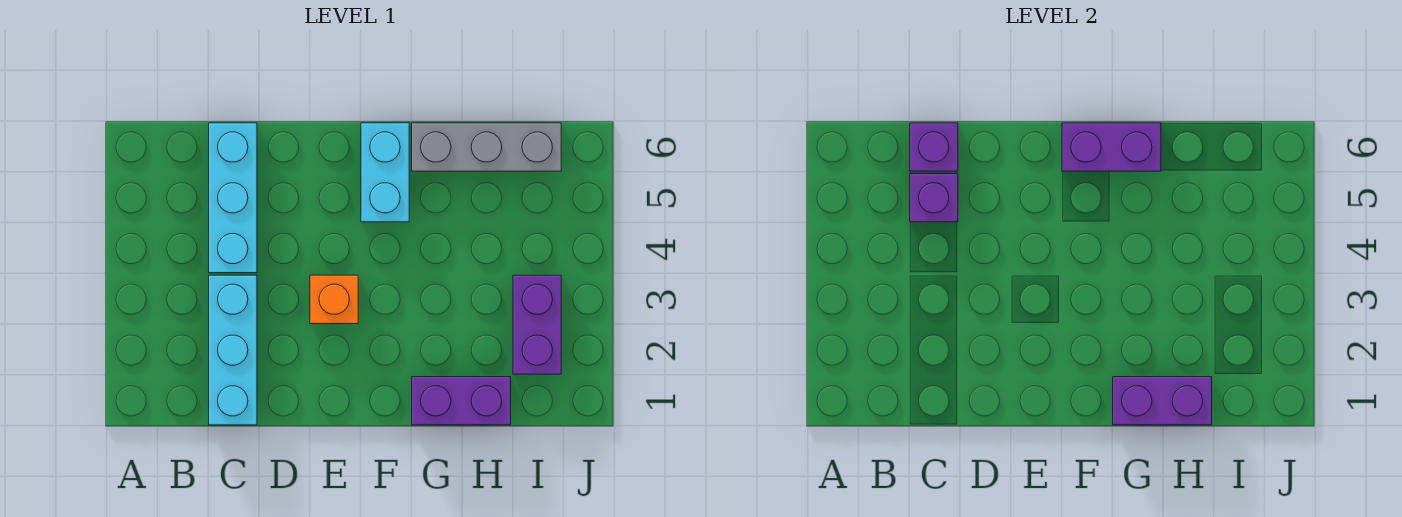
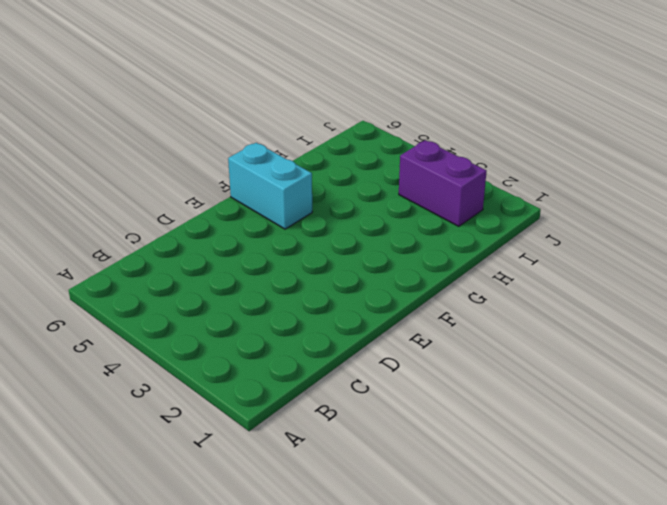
none -> cyan 1x3 brick [209,275,257,425]
none -> cyan 1x3 brick [209,123,257,273]

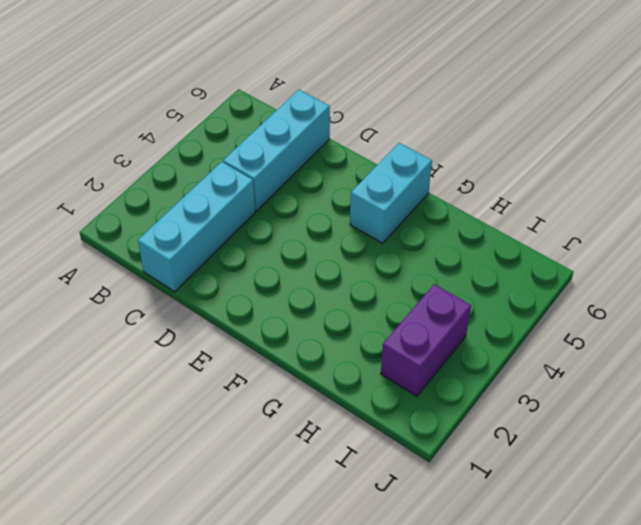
none -> orange 1x1 brick [310,275,358,324]
none -> purple 1x2 brick [412,377,511,425]

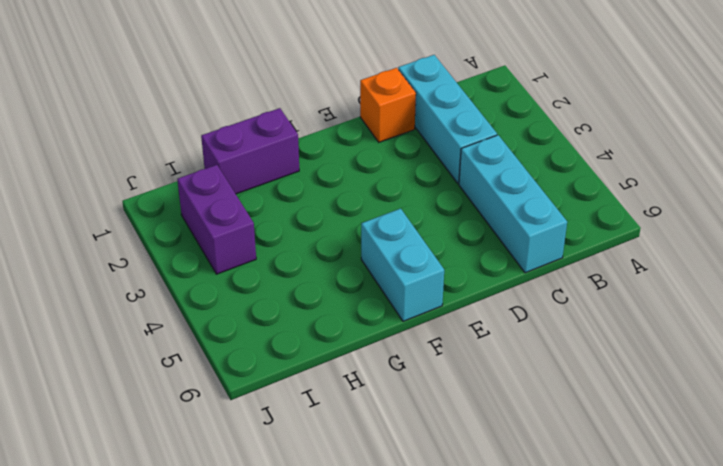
orange 1x1 brick [360,68,416,142] -> orange 1x1 brick moved to [310,275,358,324]
none -> grey 1x3 brick [412,123,561,171]
none -> purple 1x1 brick [910,174,958,222]

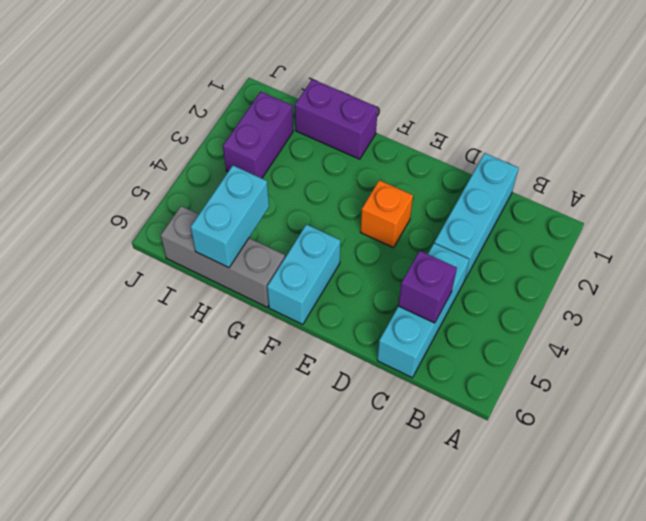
cyan 1x2 brick [191,166,269,268] -> none
none -> purple 1x1 brick [910,123,958,171]
none -> purple 1x2 brick [1062,123,1161,171]

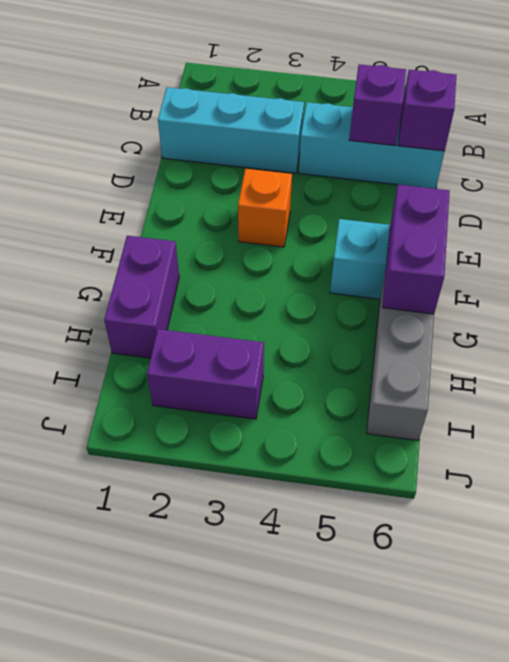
none -> purple 1x2 brick [1113,377,1212,425]

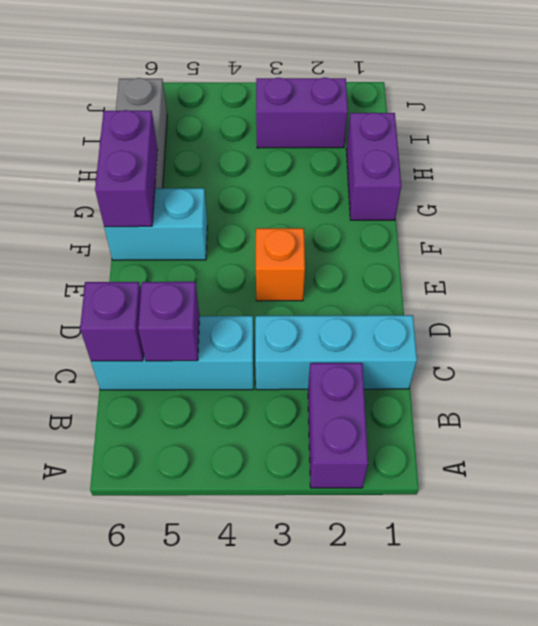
purple 1x2 brick [308,363,368,488] -> purple 1x2 brick moved to [1113,377,1212,425]

